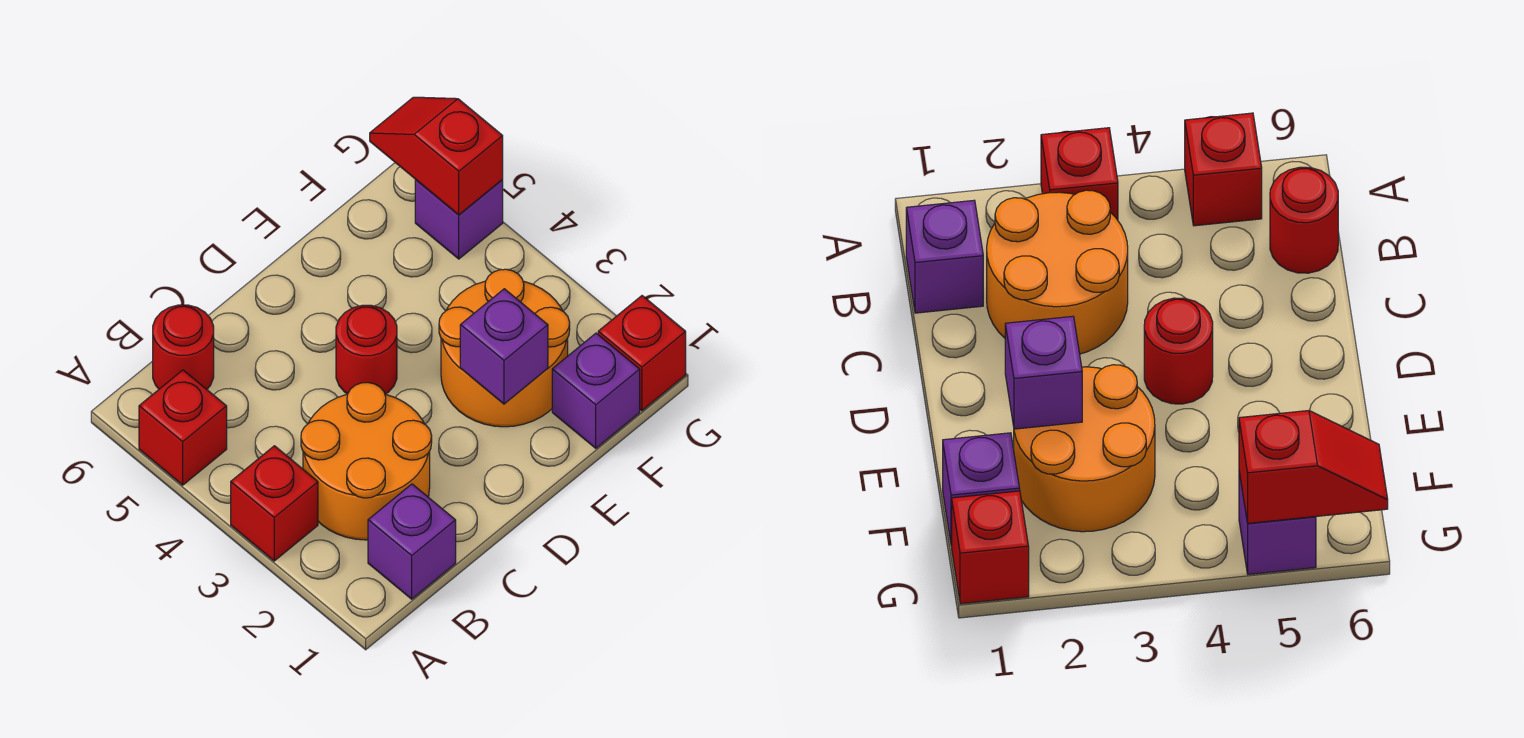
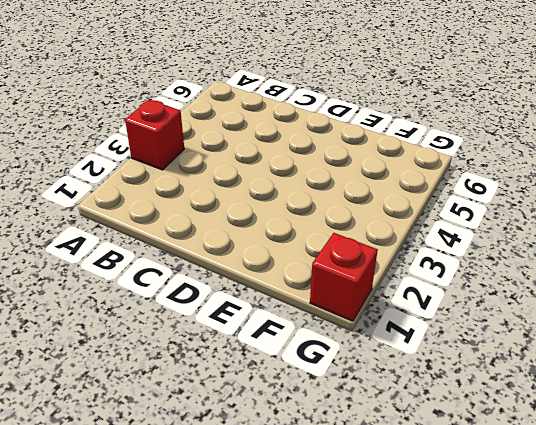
none -> red 1x1 brick [139,370,227,485]
none -> purple 1x1 brick [368,484,456,599]
none -> orange 2x2 round brick [301,383,432,540]

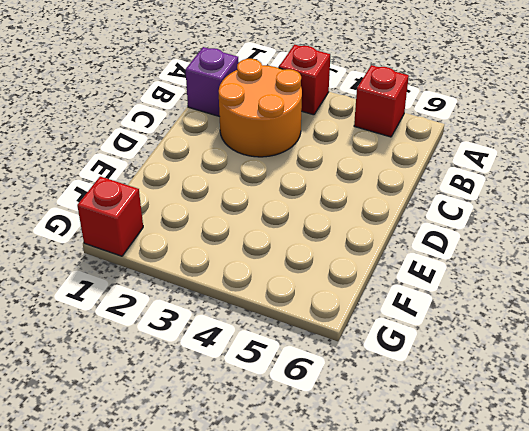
none -> red 1x1 round brick [153,305,214,389]
none -> red 1x1 round brick [336,305,397,394]
none -> orange 2x2 round brick [439,269,570,427]

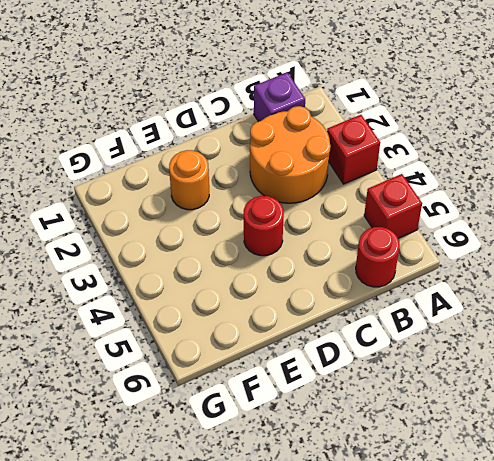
orange 1x1 round brick [169,150,209,210] -> orange 2x2 round brick [439,269,570,427]
none -> purple 1x1 brick [552,333,640,448]
none -> red 1x1 brick [598,296,686,411]
none -> purple 1x1 brick [415,180,503,259]

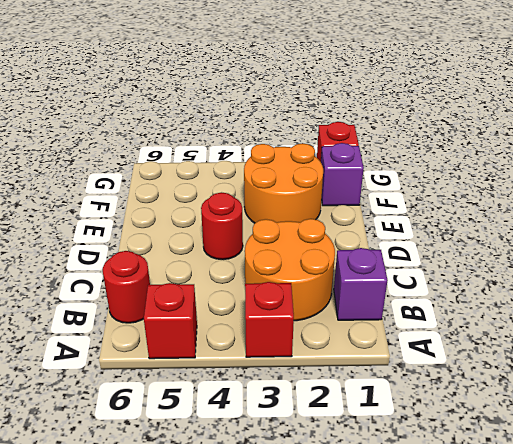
none -> purple 1x1 brick [415,180,503,259]
none -> purple 1x1 brick [460,289,548,404]
none -> red 1x2 slope [370,97,503,215]

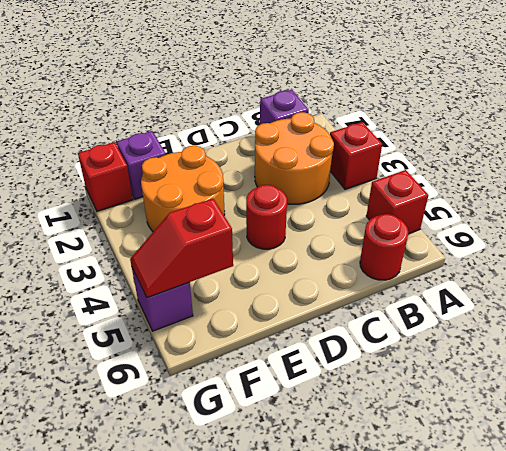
red 1x2 slope [130,198,233,298] -> red 1x2 slope turned to [370,97,503,215]
none -> purple 1x1 brick [460,289,548,404]

